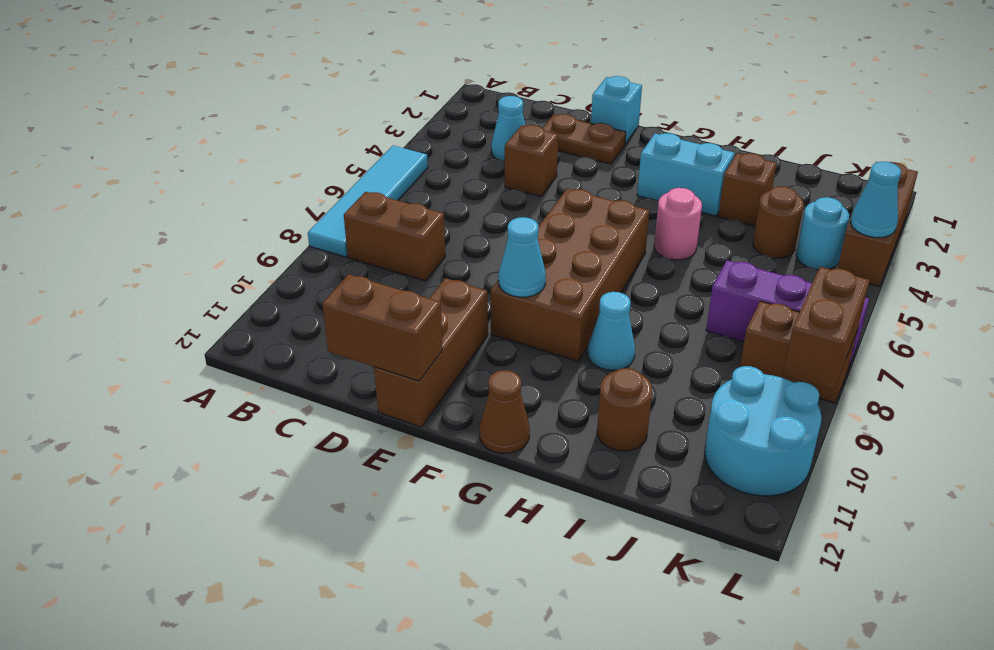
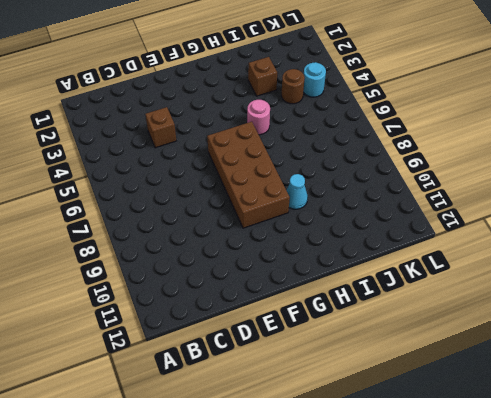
none -> cyan 1x4 tile [308,146,428,257]
none -> brown 1x2 brick [344,192,445,281]
none -> cyan 1x1 cone [491,96,525,161]

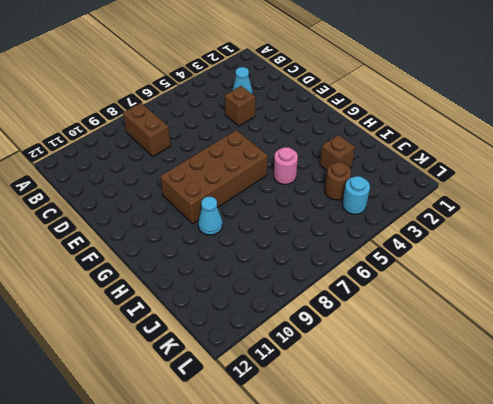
none -> cyan 1x4 tile [308,146,428,257]
none -> brown 1x2 plate [543,114,626,164]
none -> cyan 1x1 brick [591,76,642,144]

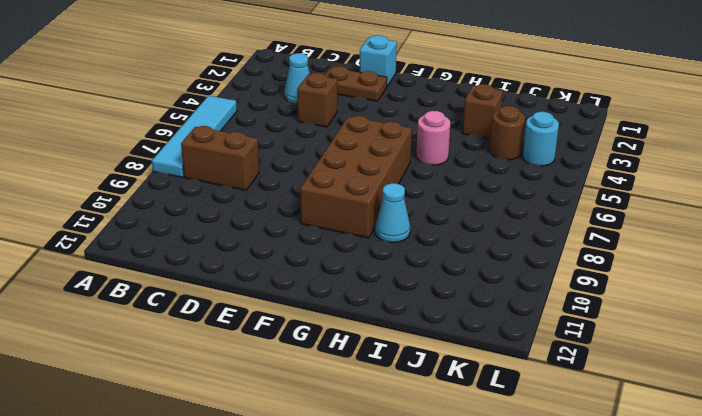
none -> brown 1x3 brick [374,278,488,427]
none -> cyan 1x2 brick [637,133,734,216]
none -> brown 1x1 cone [480,370,530,453]

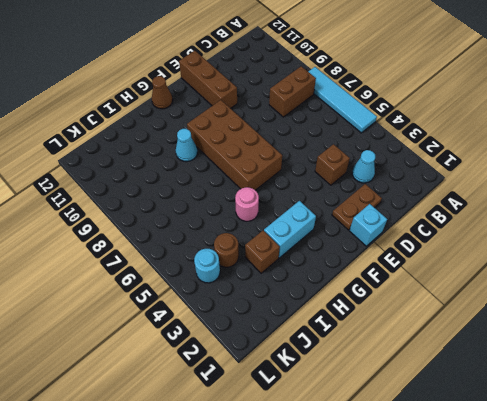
none -> brown 1x1 round brick [597,368,652,451]
none -> purple 1x3 brick [706,260,869,369]
none -> brown 1x2 brick [740,301,857,403]

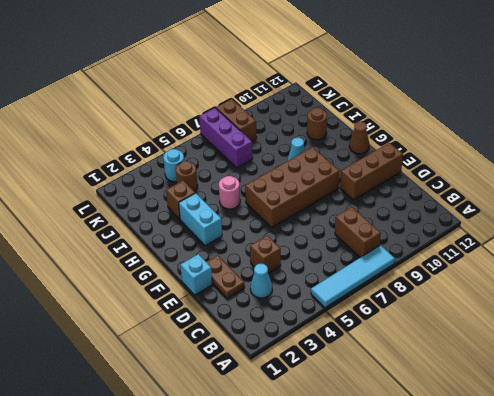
none -> cyan 2x2 round brick [705,366,821,496]
none -> brown 1x3 brick [838,162,918,286]
none -> brown 1x2 brick [322,274,442,381]

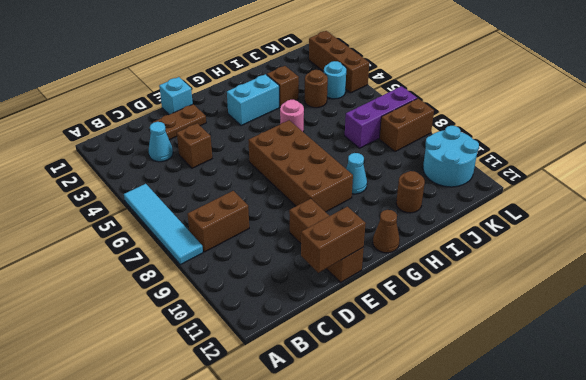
none -> cyan 1x1 cone [499,217,546,297]
none -> cyan 1x1 cone [851,162,901,238]
none -> brown 1x2 brick [783,267,870,391]

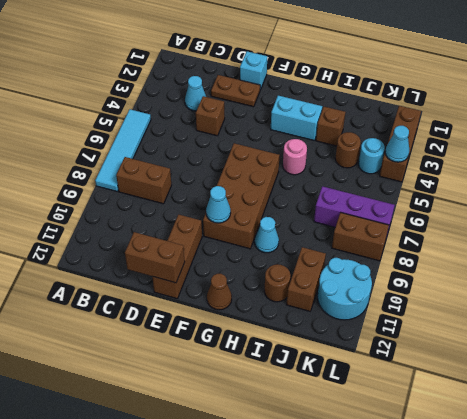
brown 1x2 brick [287,247,326,311] -> brown 1x2 brick moved to [783,267,870,391]

